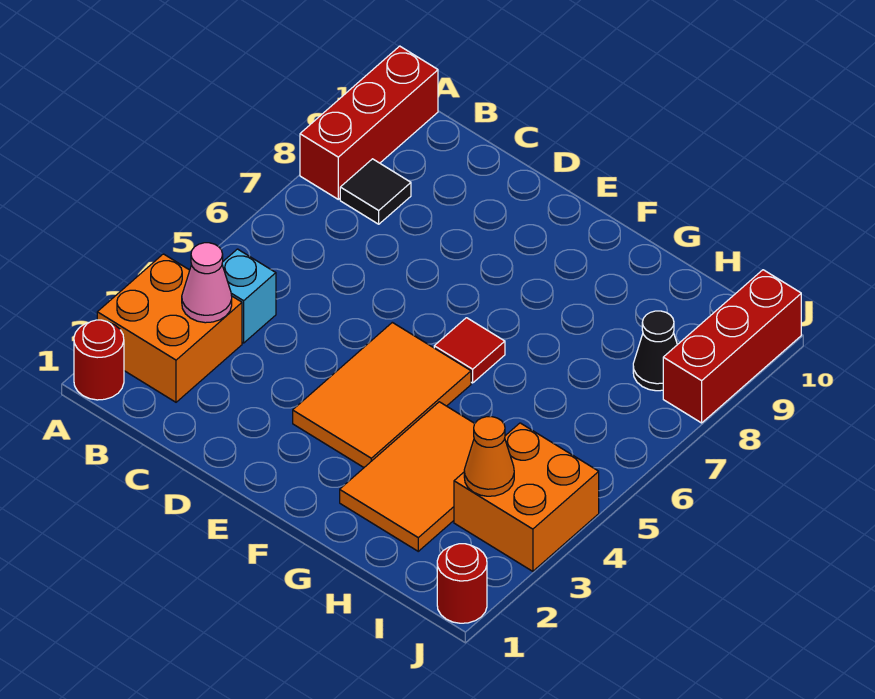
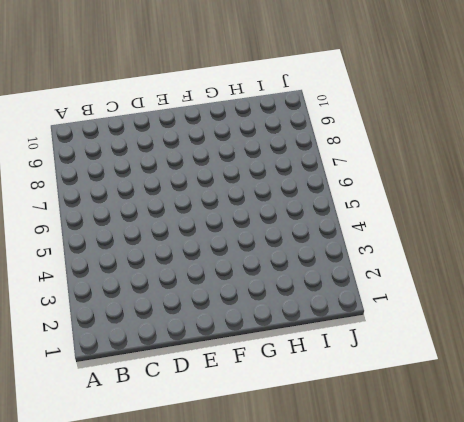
none -> red 1x1 round brick [74,320,124,400]
none -> orange 2x2 brick [97,254,242,402]
none -> red 1x3 brick [300,46,438,199]

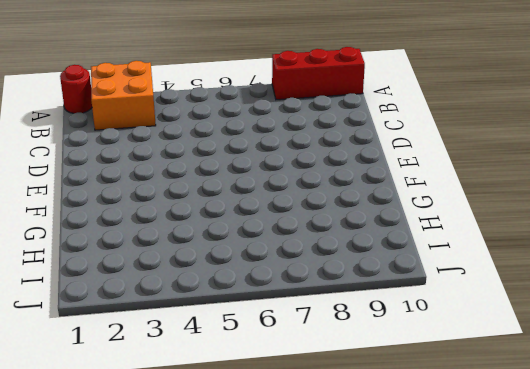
none -> cyan 1x1 brick [222,249,276,343]
none -> black 1x1 tile [340,159,411,224]
none -> orange 2x3 tile [293,322,471,467]

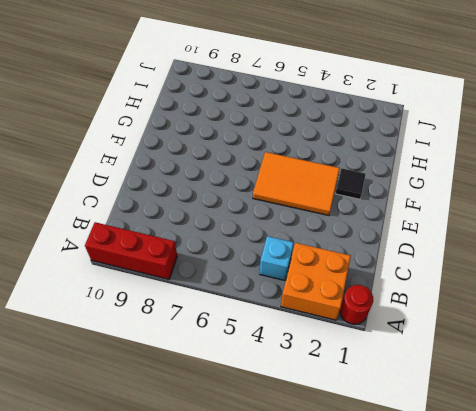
black 1x1 tile [335,168,366,199] -> black 1x1 tile moved to [340,159,411,224]
none -> red 1x1 tile [434,318,505,383]
none -> orange 2x3 tile [340,402,475,551]
none -> orange 2x2 brick [454,423,599,571]

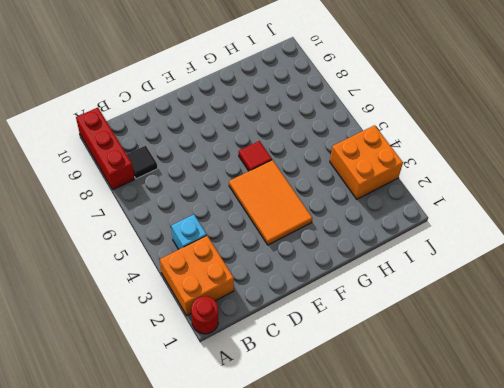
none -> orange 2x3 tile [340,402,475,551]
none -> black 1x1 cone [633,311,677,391]
none -> red 1x1 round brick [437,544,487,623]

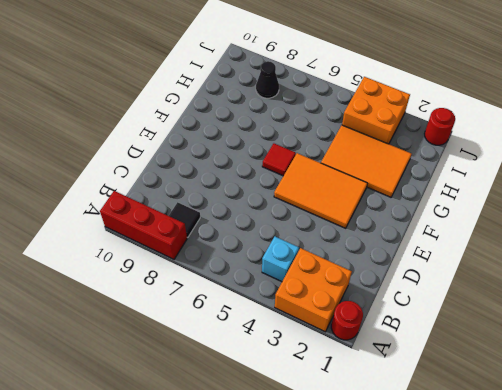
none -> red 1x3 brick [663,270,801,423]
none -> pink 1x1 cone [182,243,232,323]
none -> orange 1x1 cone [464,417,514,496]

